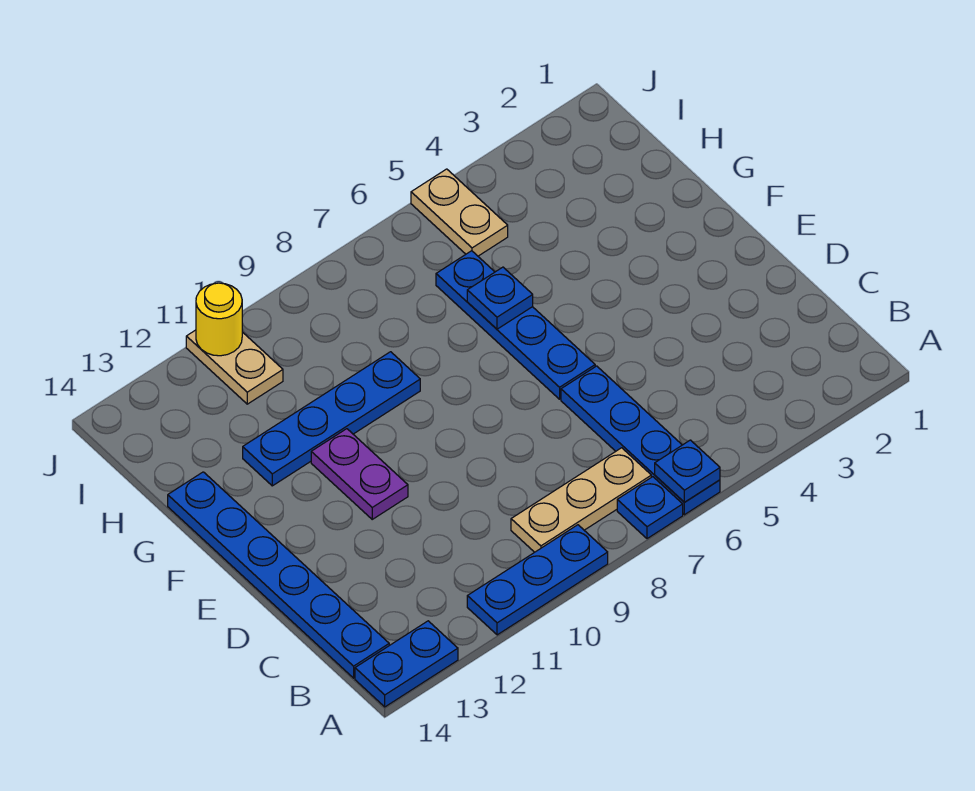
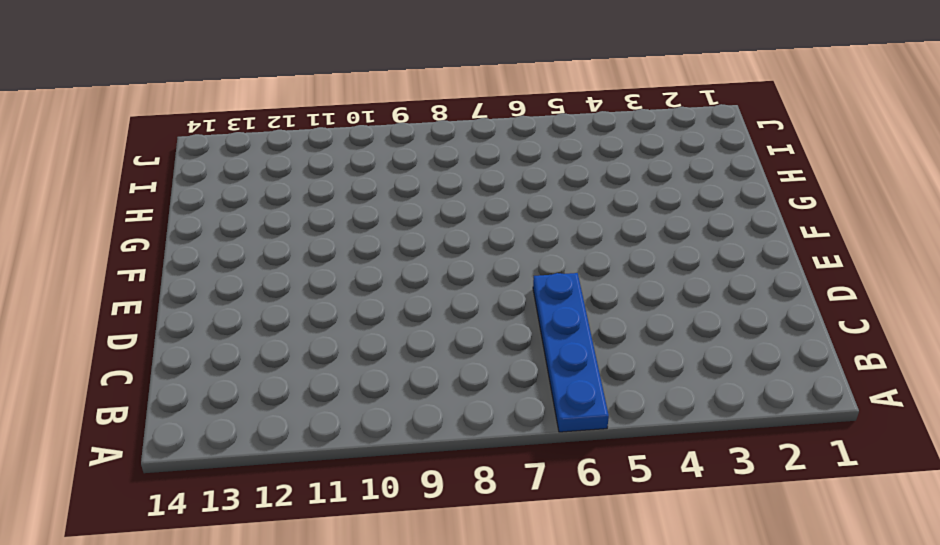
none -> blue 1x1 plate [617,477,683,539]
none -> blue 1x3 plate [467,525,608,635]
none -> blue 1x2 plate [355,621,458,707]

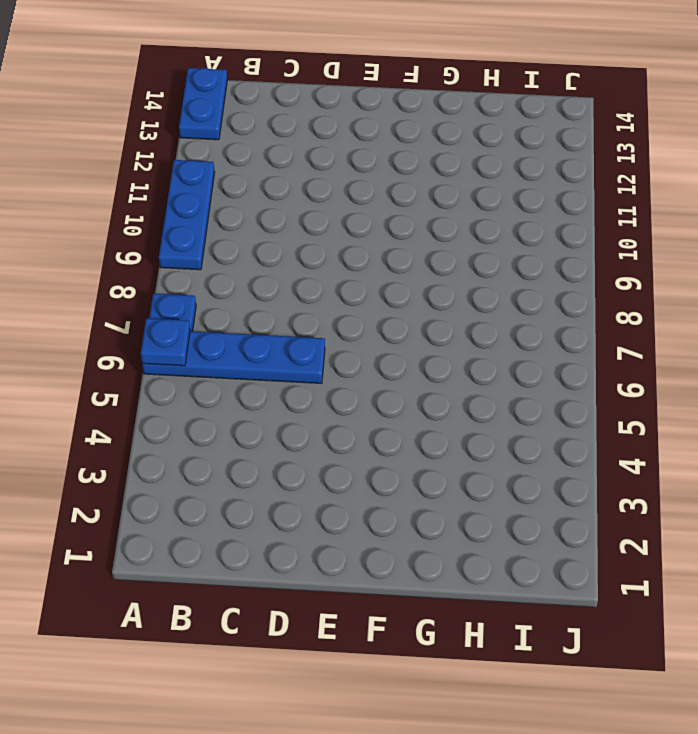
none -> tan 1x3 plate [511,448,651,552]
none -> blue 1x6 plate [168,472,389,678]
none -> blue 1x4 plate [436,251,595,399]

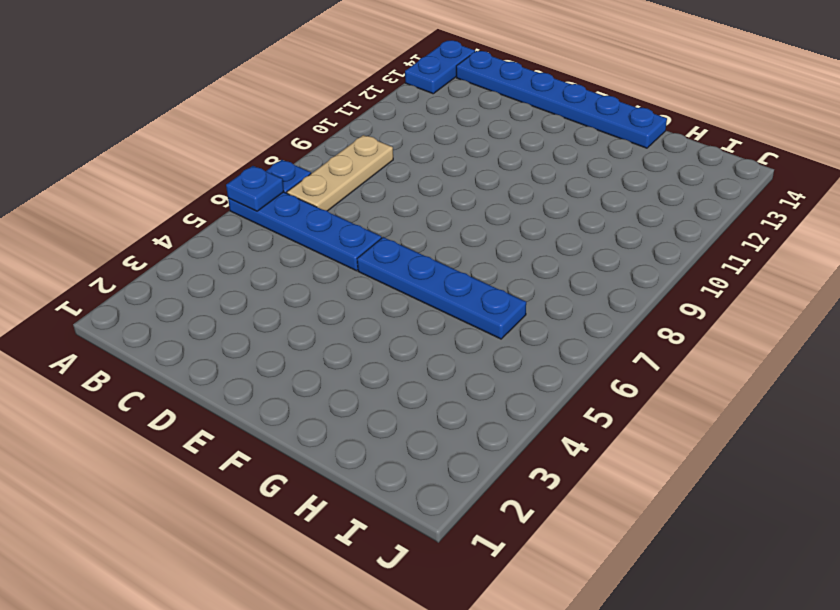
none -> blue 1x3 plate [467,525,608,635]
none -> purple 1x2 plate [311,429,408,519]
none -> blue 1x4 plate [243,352,420,486]

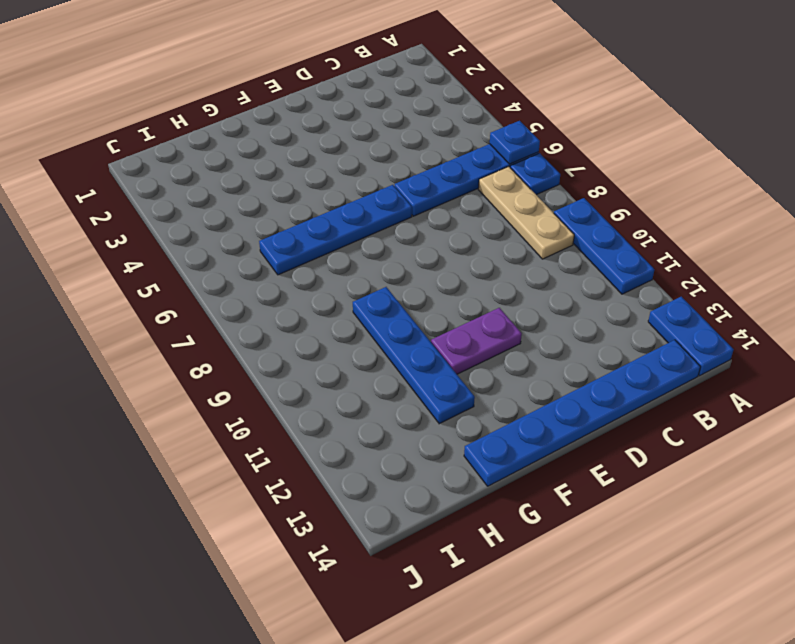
none -> tan 1x2 plate [411,169,508,256]
none -> tan 1x2 plate [186,330,283,404]
none -> blue 1x1 plate [467,267,533,329]

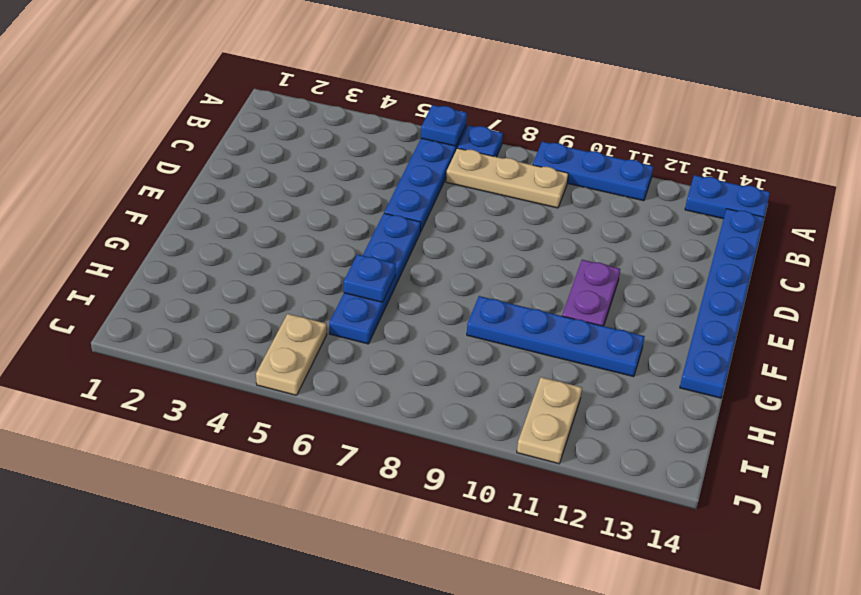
none -> yellow 1x1 round brick [196,283,242,356]

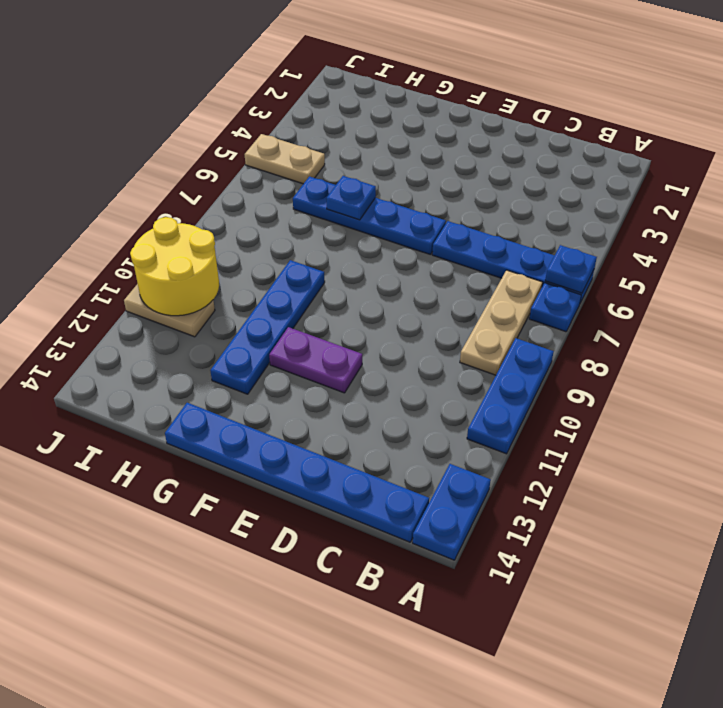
yellow 2x2 round brick [130,217,219,316] -> yellow 1x1 round brick [196,283,242,356]

